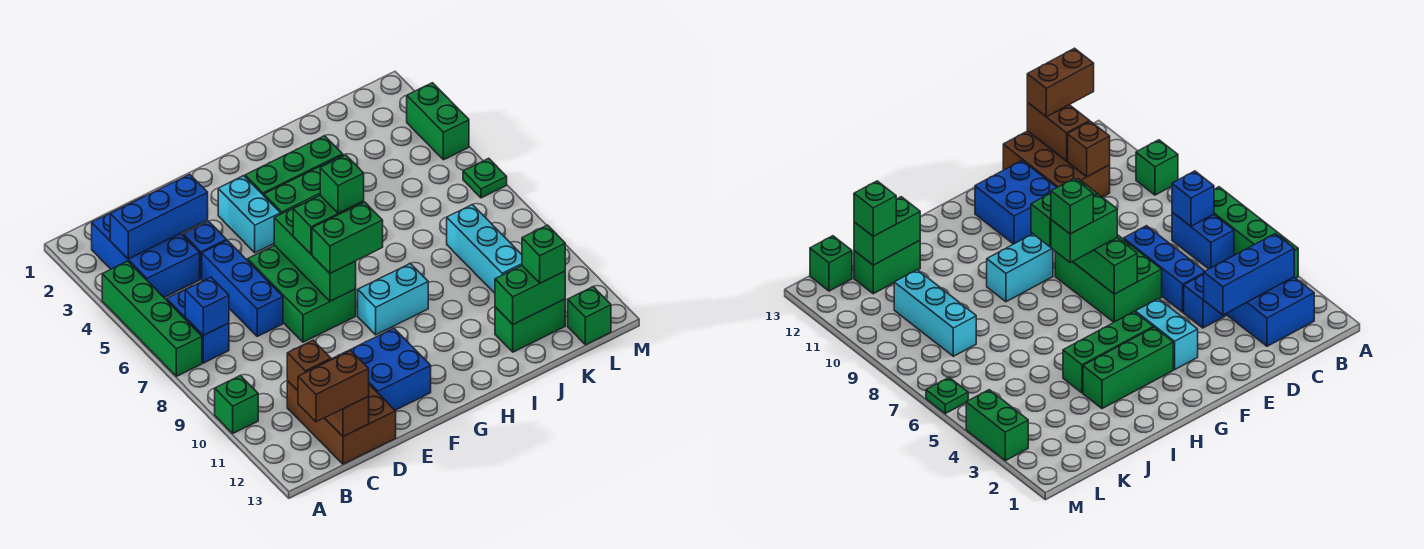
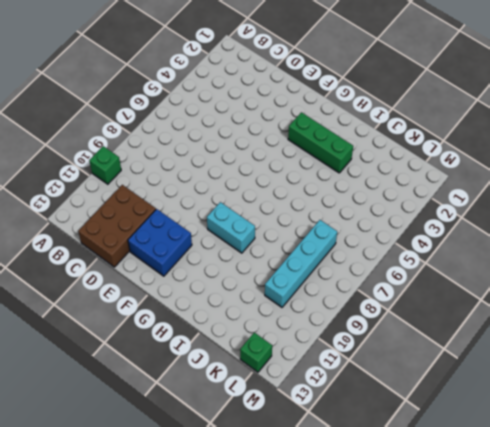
cyan 1x4 brick [265,220,337,307] -> cyan 1x3 brick [447,205,522,293]
none -> green 1x4 brick [102,261,202,376]
none -> blue 2x3 brick [92,196,200,297]
none -> blue 1x2 brick [167,286,229,363]

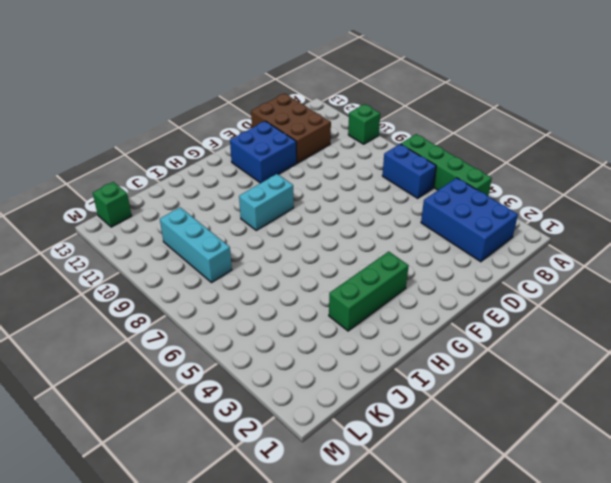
none -> blue 1x1 brick [183,221,227,279]
none -> blue 1x3 brick [202,240,283,336]
none -> green 2x3 brick [248,245,356,342]

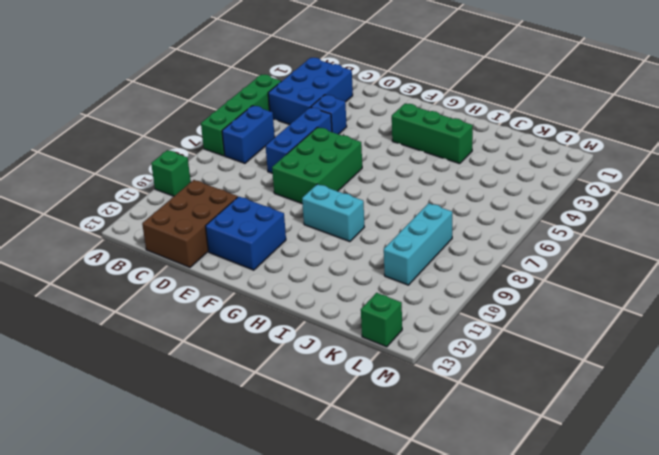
none -> cyan 1x2 brick [218,176,280,253]
none -> green 1x3 brick [264,155,344,214]
none -> green 1x2 brick [495,299,565,352]

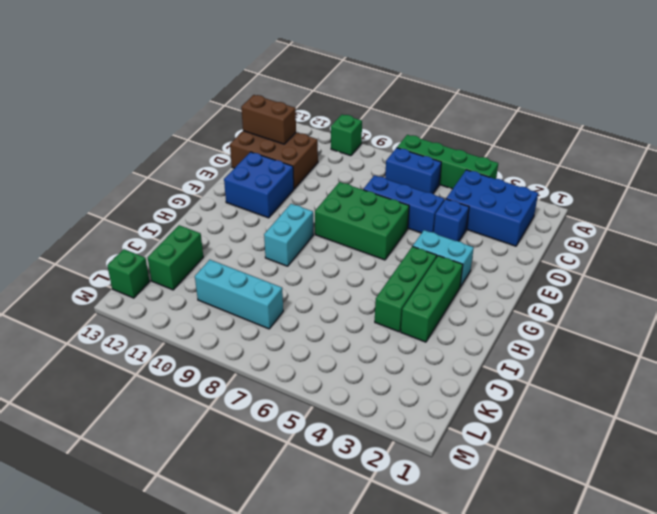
none -> green 1x2 brick [407,83,469,160]
none -> green 1x1 plate [463,158,507,198]
none -> blue 1x3 brick [110,174,208,259]

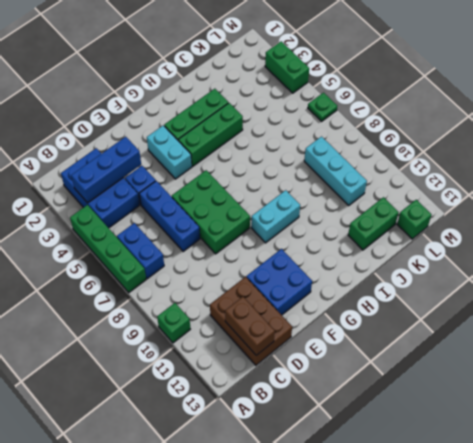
none -> blue 1x1 brick [185,277,229,335]
none -> brown 1x1 brick [287,340,331,390]
none -> green 1x3 brick [274,205,356,301]

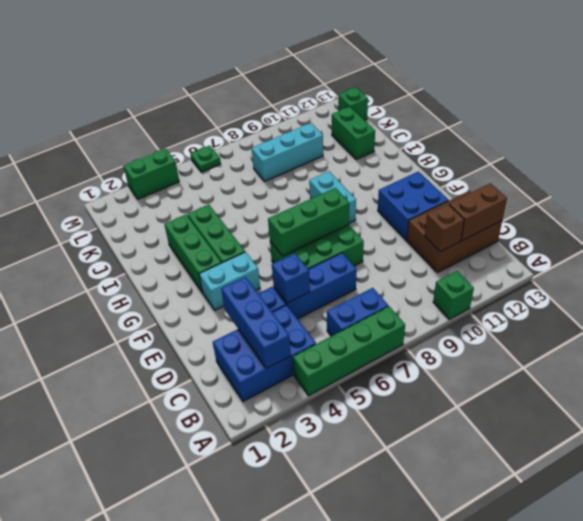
blue 1x1 brick [272,253,310,303] -> blue 1x1 brick moved to [185,277,229,335]
none -> green 1x2 brick [495,266,565,324]
none -> brown 1x2 brick [298,351,369,422]
none -> green 1x2 brick [293,195,364,254]

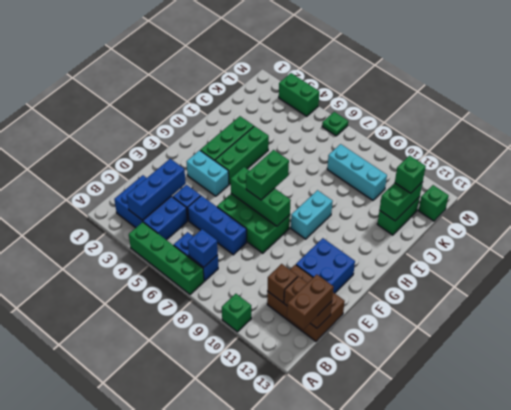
none -> green 1x2 brick [312,202,383,273]
none -> green 1x1 brick [320,155,364,213]

